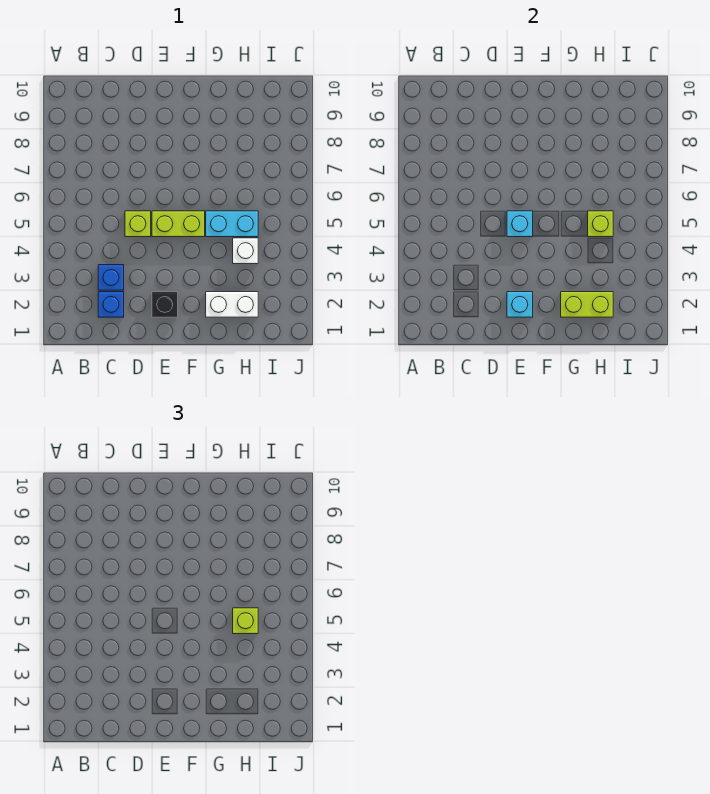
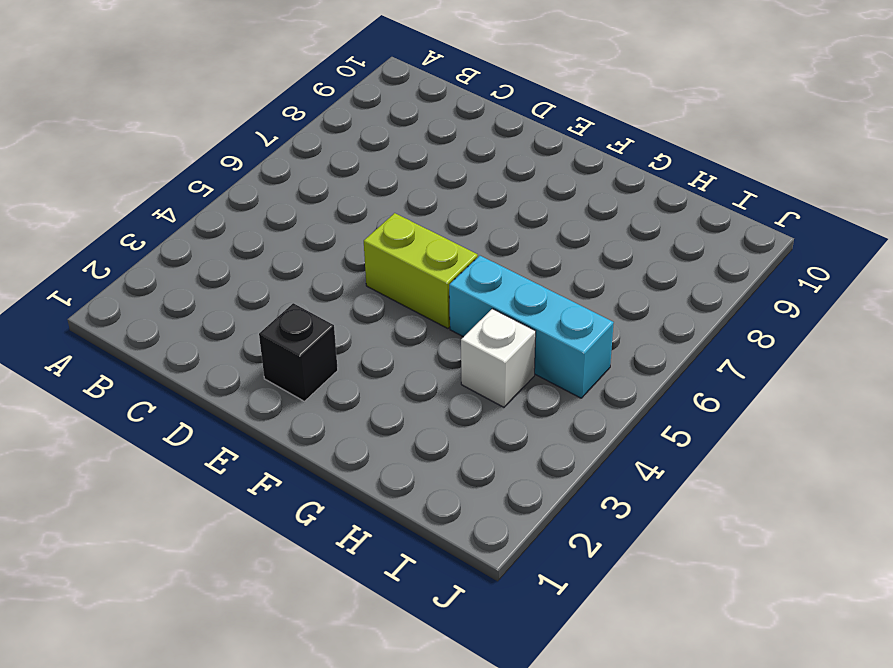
cyan 1x3 brick [449,256,614,398] -> cyan 1x2 brick [206,211,258,237]
none -> blue 1x1 brick [98,292,124,317]
none -> blue 1x1 brick [98,265,124,290]
none -> lime 1x1 brick [125,211,151,237]

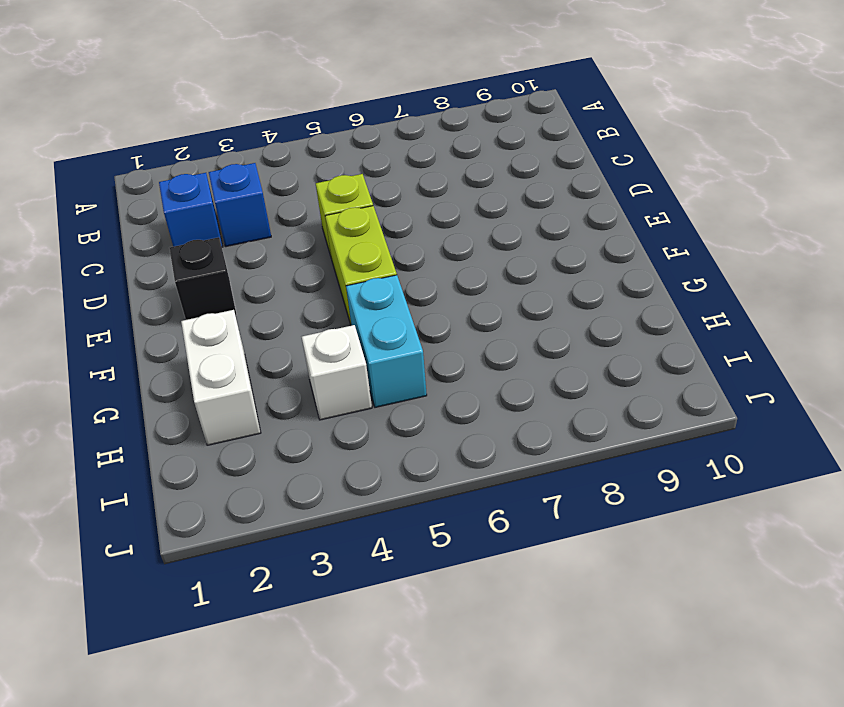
none -> cyan 1x1 brick [507,292,533,317]
none -> cyan 1x1 brick [507,211,533,237]
none -> lime 1x2 brick [561,292,613,317]

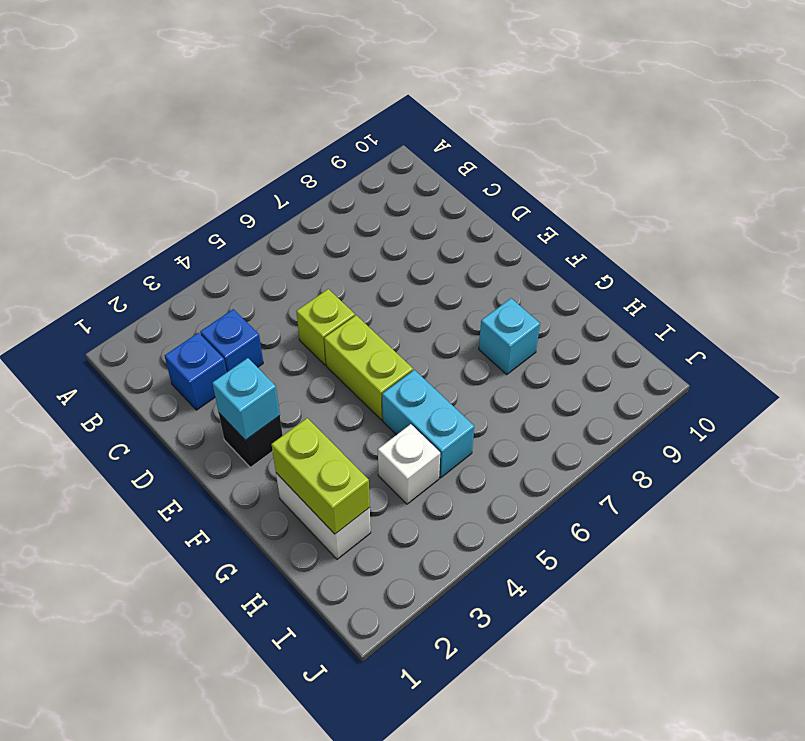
cyan 1x1 brick [479,298,540,374] -> cyan 1x1 brick moved to [507,211,533,237]
none -> lime 1x1 brick [588,211,613,237]
none -> lime 1x1 brick [233,608,258,634]

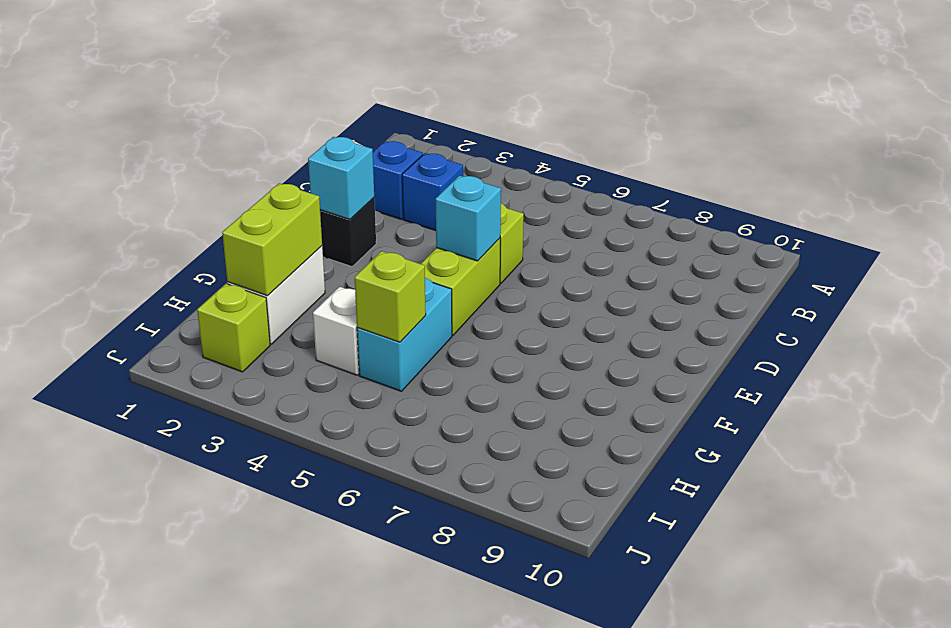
lime 1x1 brick [197,284,270,372] -> lime 1x1 brick moved to [233,608,258,634]

